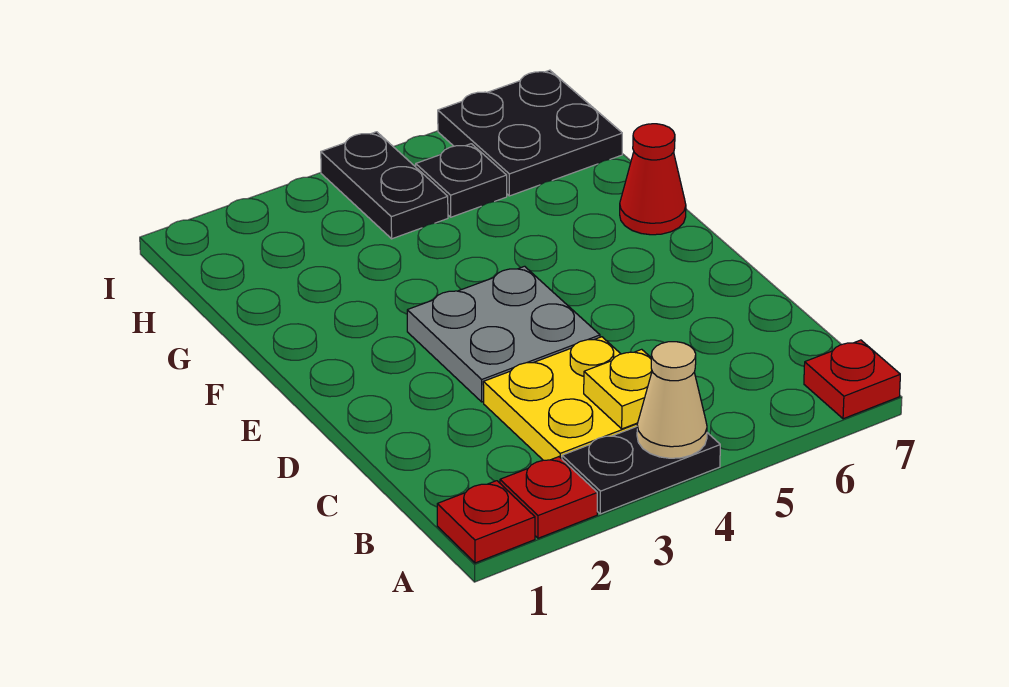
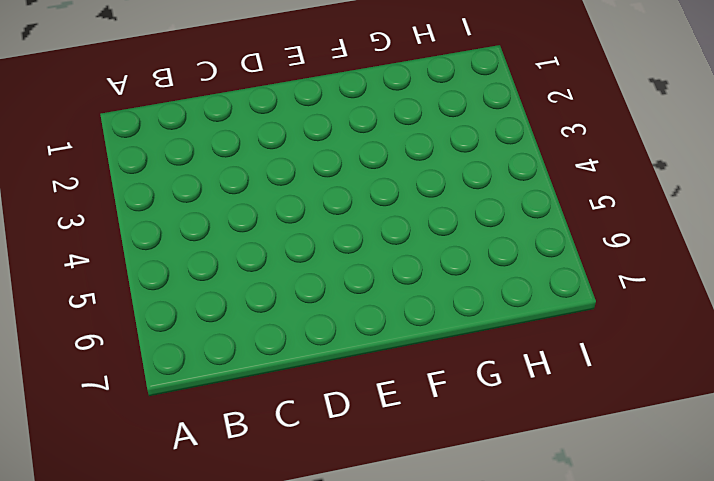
none -> red 1x1 plate [437,481,535,563]
none -> red 1x1 plate [500,457,597,538]
none -> black 1x2 plate [562,427,720,514]

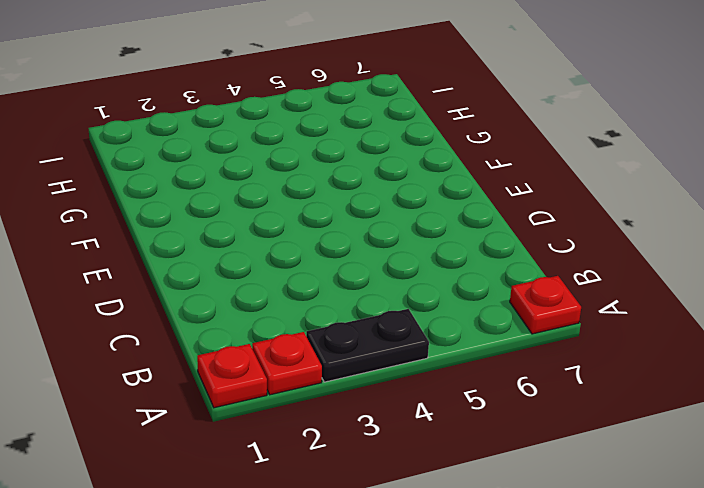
none -> yellow 2x2 plate [483,337,638,460]
none -> grey 2x2 plate [407,266,600,402]
none -> red 1x1 cone [620,124,686,235]

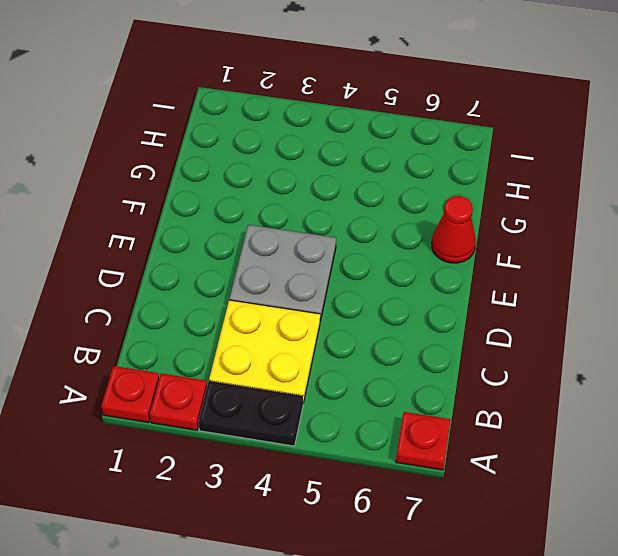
none -> black 1x2 plate [321,132,448,239]
none -> black 1x1 plate [416,144,507,217]
none -> black 2x2 plate [438,70,622,196]

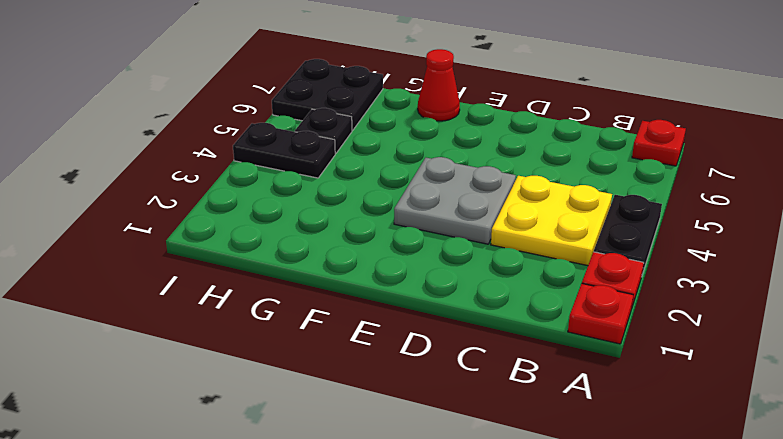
none -> tan 1x1 cone [637,342,707,458]
none -> yellow 1x1 plate [584,349,652,429]

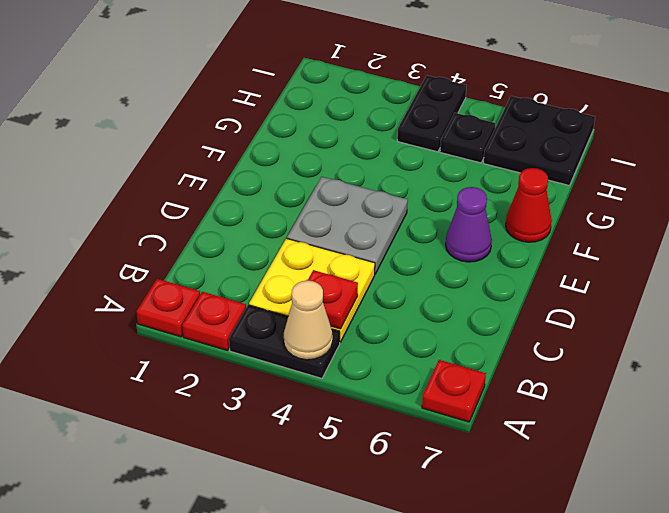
red 1x1 plate [308,270,358,329] -> yellow 1x1 plate [584,349,652,429]
purple 1x1 cone [446,187,492,262] -> none

